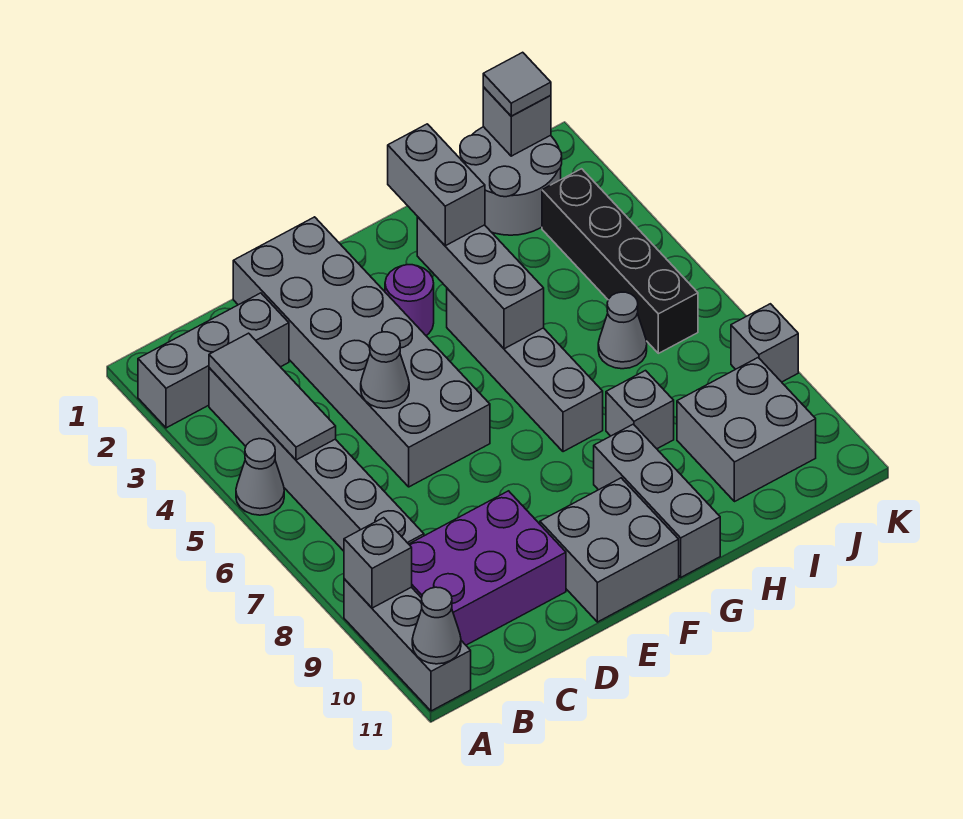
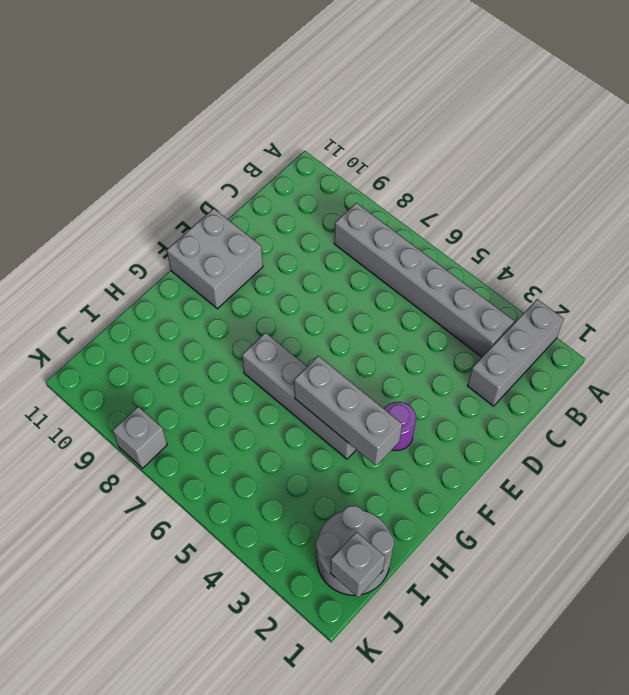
none -> grey 1x1 cone [236,439,284,515]
none -> grey 1x3 brick [344,579,471,711]
none -> purple 2x3 brick [409,491,566,645]

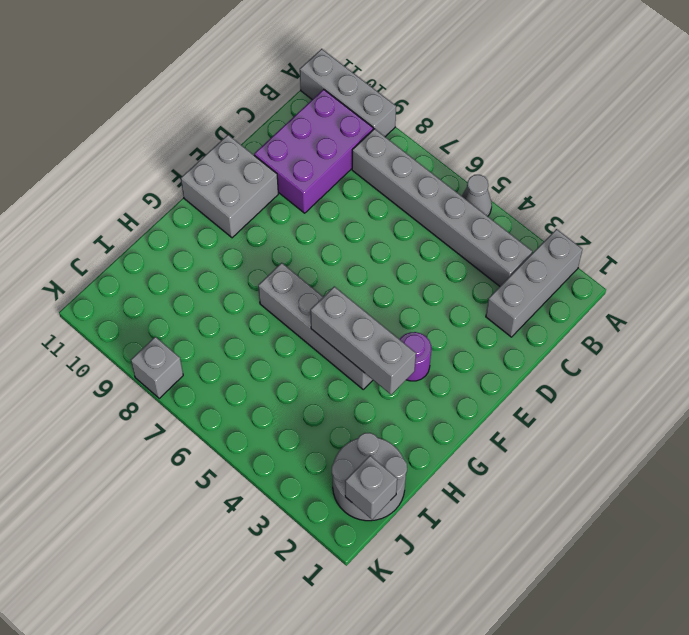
none -> grey 2x6 brick [233,217,490,487]
none -> grey 1x3 brick [594,424,720,577]
none -> grey 1x1 brick [606,371,674,449]

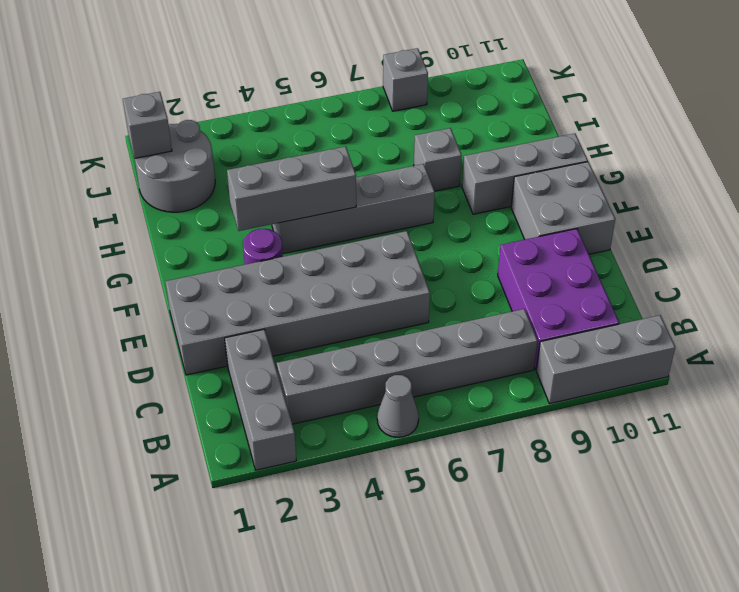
none -> grey 1x1 cone [598,292,647,369]
none -> grey 2x2 brick [677,358,816,502]
none -> black 1x4 brick [542,169,698,353]

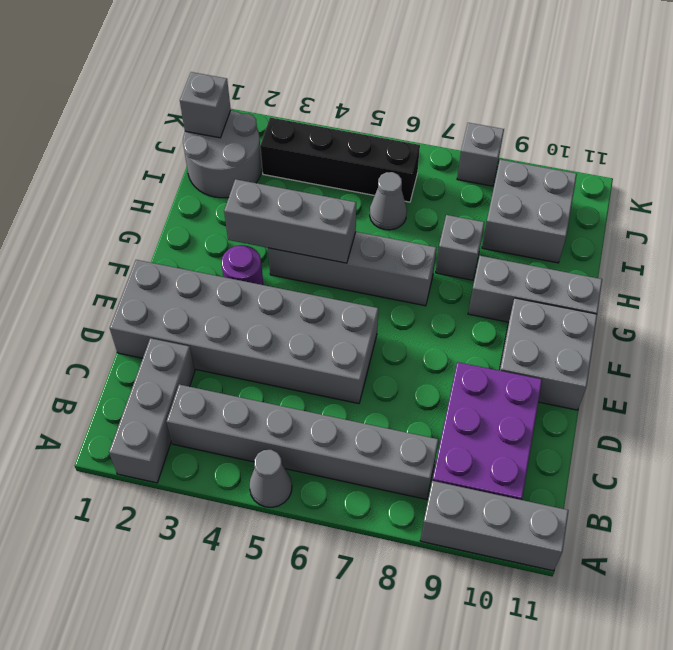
none -> grey 1x1 brick [344,518,412,608]
none -> grey 1x1 cone [412,587,461,664]
none -> grey 1x3 tile [209,333,336,460]

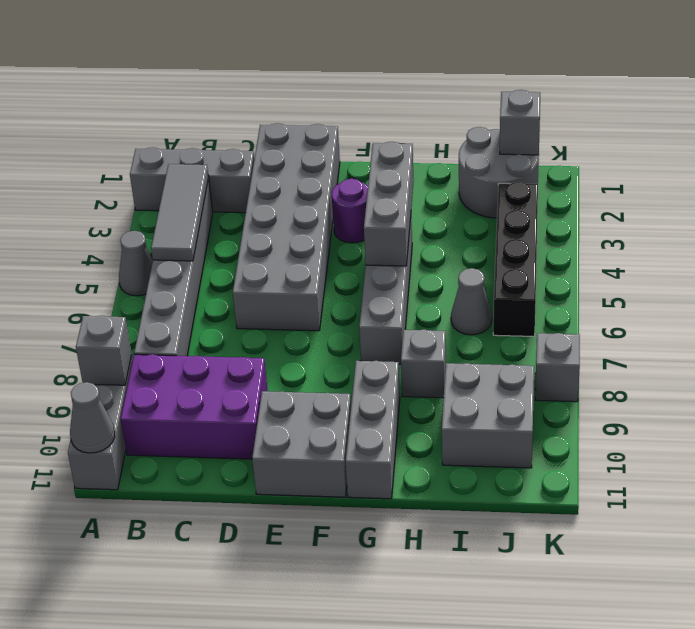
none -> grey 1x1 cone [361,332,409,408]
none -> grey 1x2 brick [388,124,485,246]
none -> grey 1x1 tile [483,52,551,116]

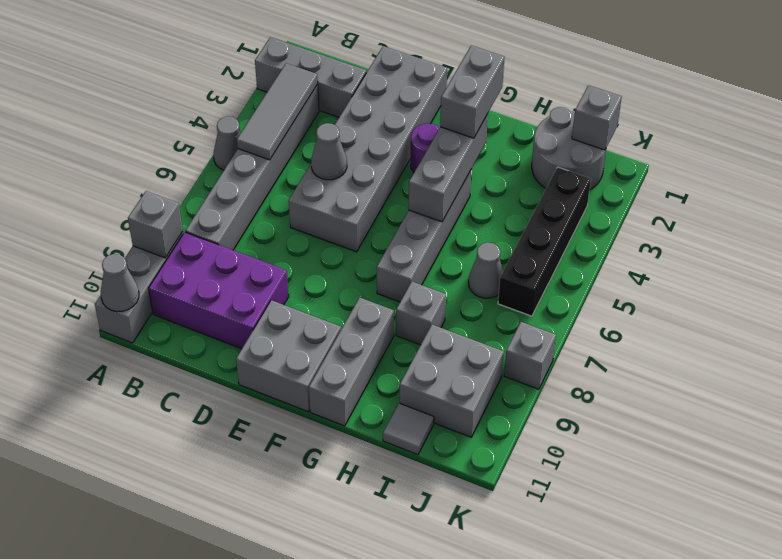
grey 1x1 tile [383,403,434,455] -> grey 1x1 tile moved to [483,52,551,116]

